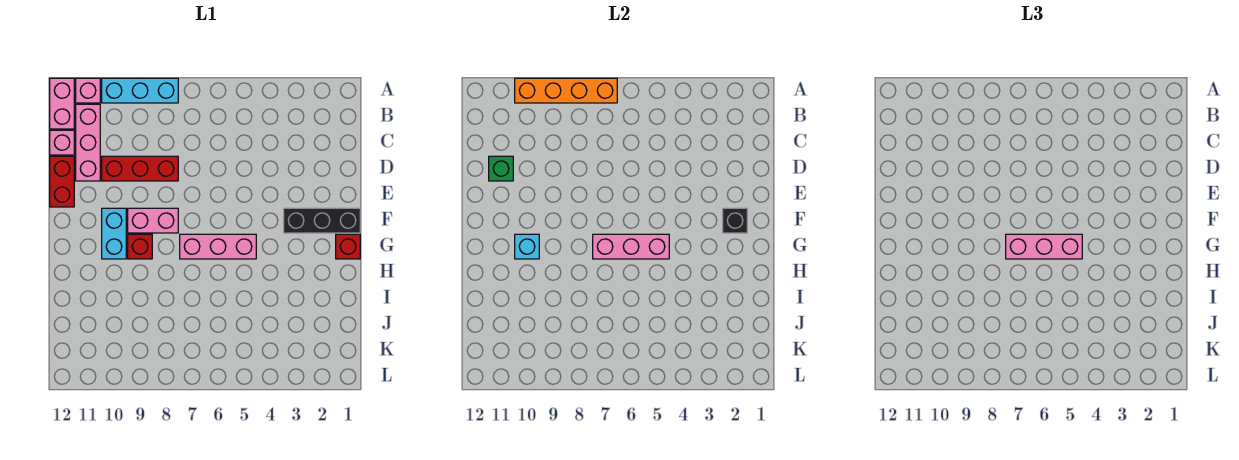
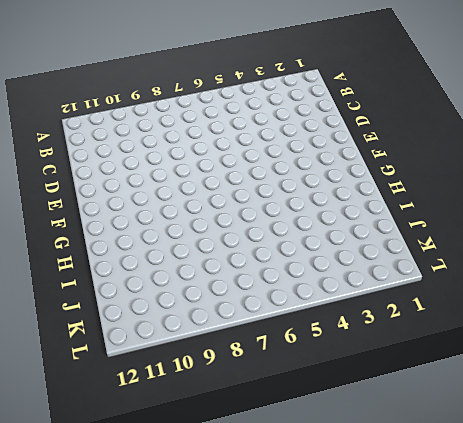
none -> cyan 1x3 brick [102,78,178,103]
none -> pink 1x1 brick [76,78,100,103]
none -> pink 1x2 brick [50,78,74,129]

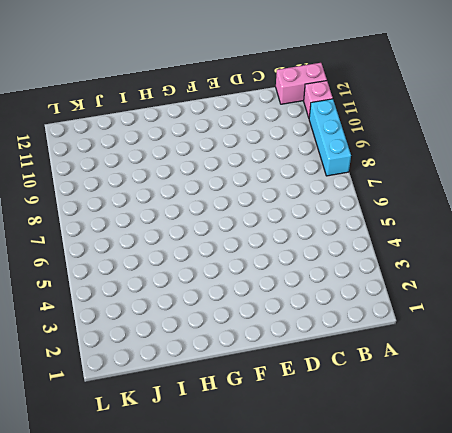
none -> pink 1x3 brick [76,104,100,181]
none -> pink 1x1 brick [50,130,74,155]
none -> red 1x3 brick [102,156,178,181]

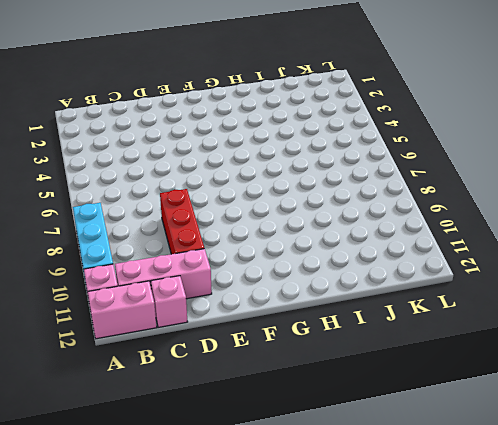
none -> red 1x2 brick [50,156,74,207]
none -> black 1x3 brick [284,208,360,233]
none -> pink 1x2 brick [128,208,178,233]

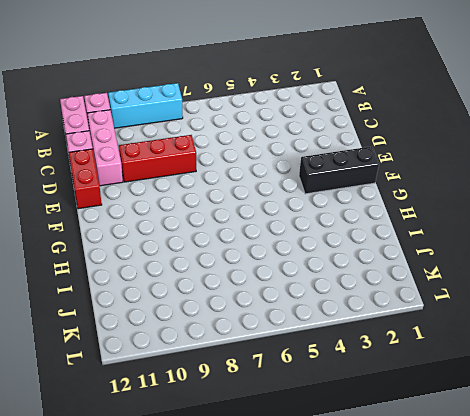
none -> pink 1x2 brick [128,208,178,233]
none -> cyan 1x2 brick [102,208,126,259]
none -> red 1x1 brick [336,234,360,259]

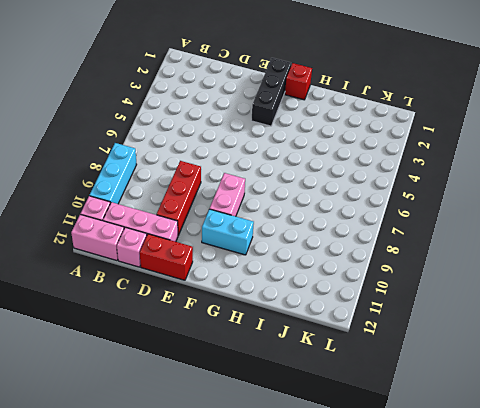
none -> pink 1x3 brick [180,234,256,259]
none -> red 1x1 brick [128,234,152,259]
none -> orange 1x4 brick [515,78,617,103]

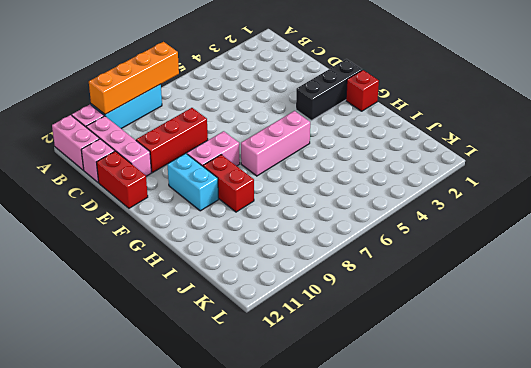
red 1x2 brick [203,155,254,212] -> red 1x1 brick [128,234,152,259]
none -> green 1x1 brick [489,156,513,181]
none -> black 1x1 brick [723,208,747,233]
none -> pink 1x3 brick [593,234,669,259]

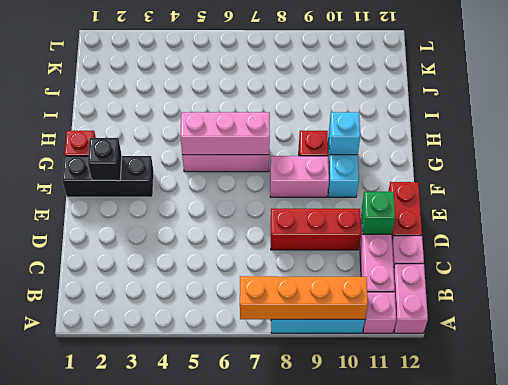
none -> pink 1x3 brick [1006,234,1082,259]

